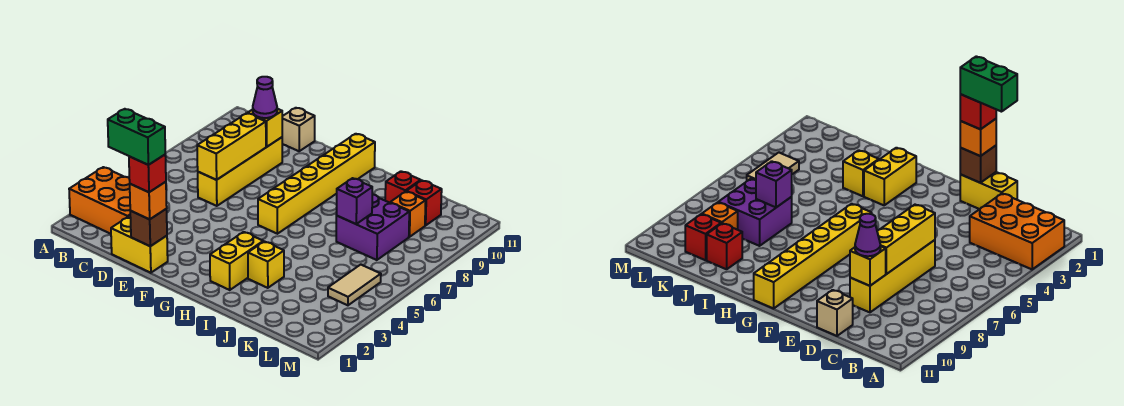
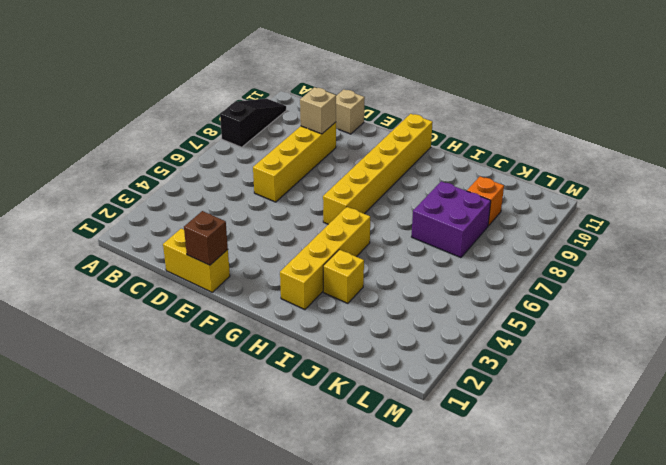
black 1x3 slope [220,99,286,147] -> none
tan 1x1 brick [300,87,336,134] -> yellow 1x1 brick [248,109,282,147]
yellow 1x4 brick [280,207,370,310] -> yellow 1x2 brick [210,232,263,290]
none -> orange 2x3 brick [69,167,131,234]
none -> red 1x1 brick [385,171,421,203]
none -> red 1x1 brick [406,180,442,225]

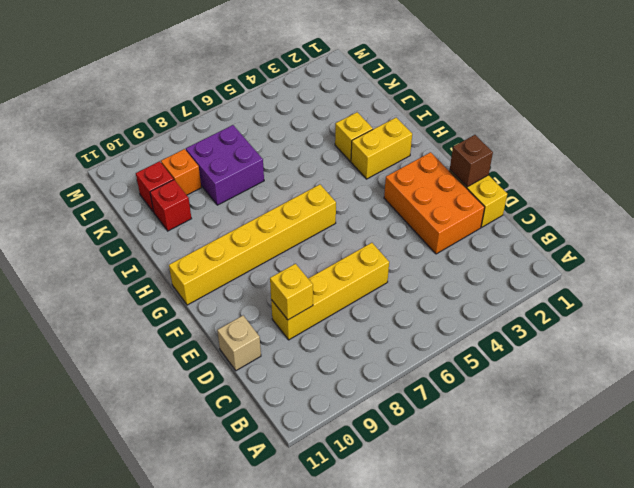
orange 2x3 brick [384,152,485,254] -> orange 2x3 brick moved to [69,167,131,234]
none -> tan 1x2 tile [328,265,381,305]
none -> yellow 1x3 brick [197,113,266,180]
none -> purple 1x1 brick [336,178,372,224]

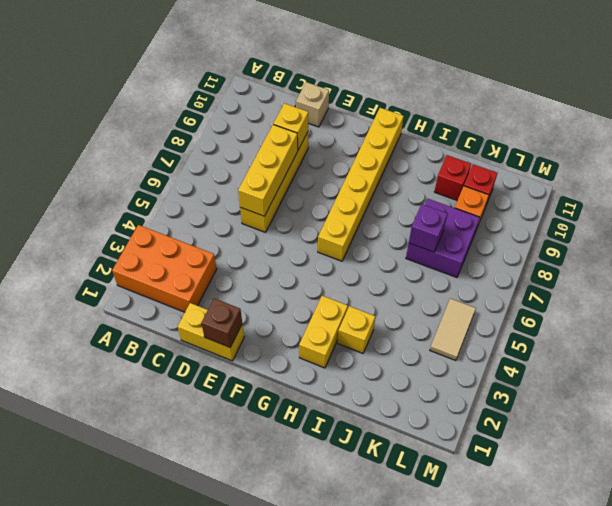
none -> purple 1x1 cone [253,77,277,118]
none -> orange 1x1 brick [130,182,167,219]
none -> red 1x1 brick [129,155,166,192]

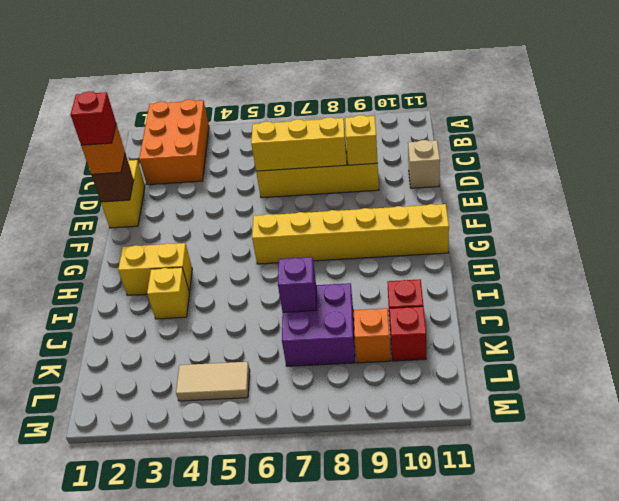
none -> purple 1x1 cone [253,77,277,118]
none -> green 1x2 brick [108,109,165,165]

